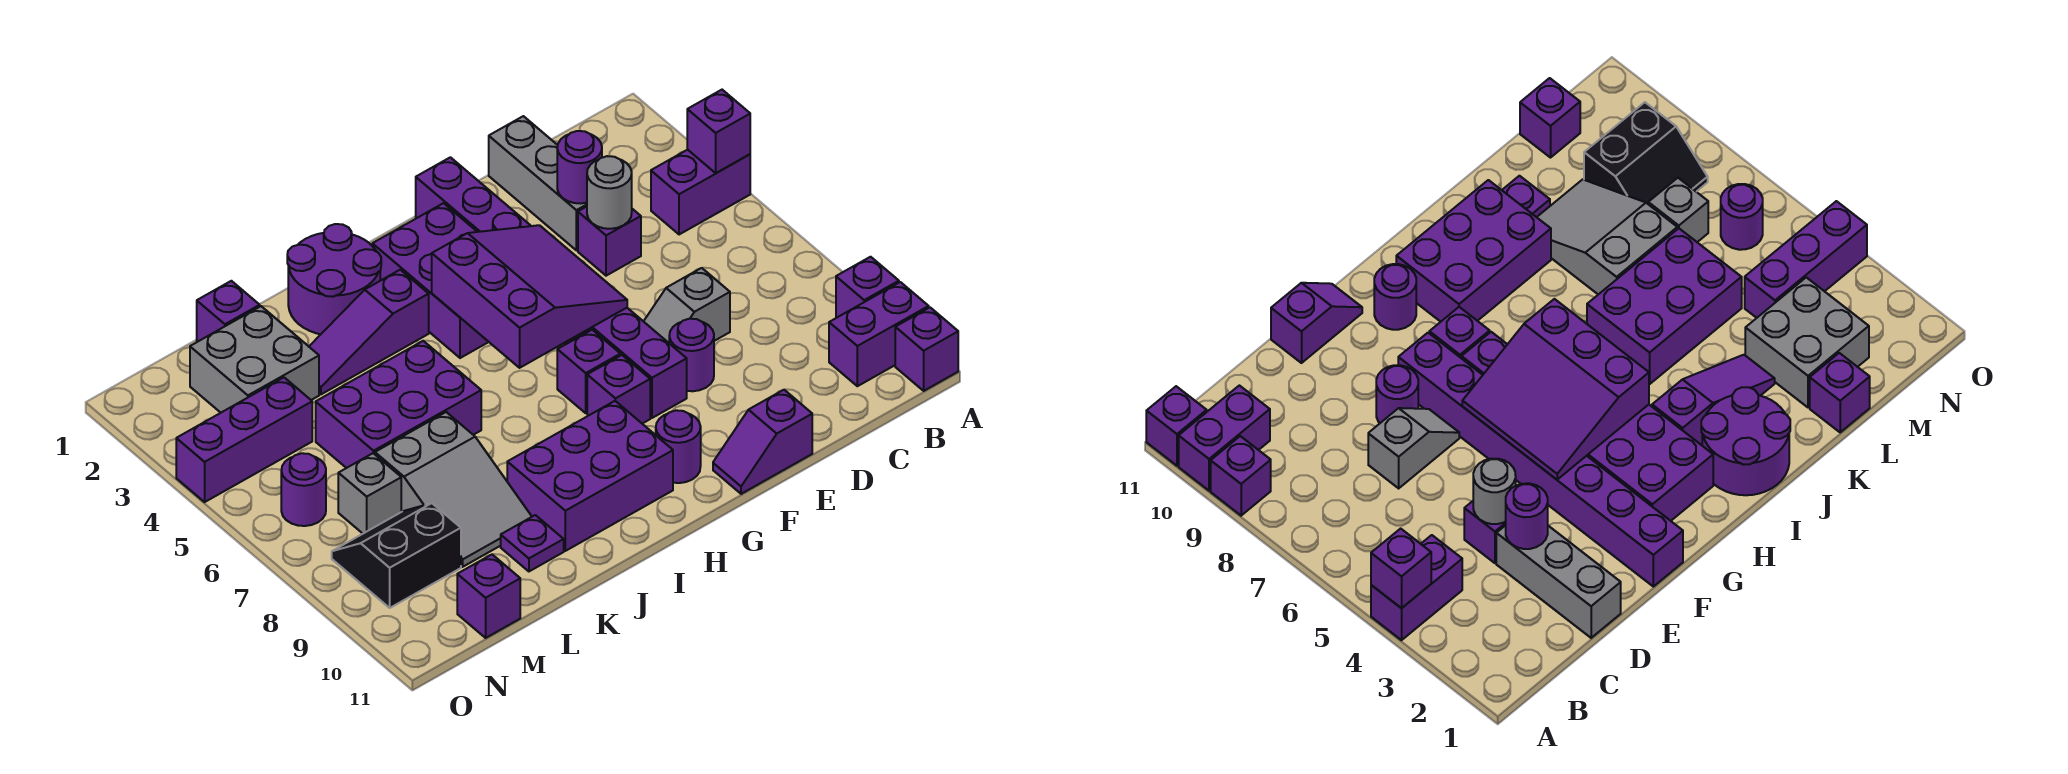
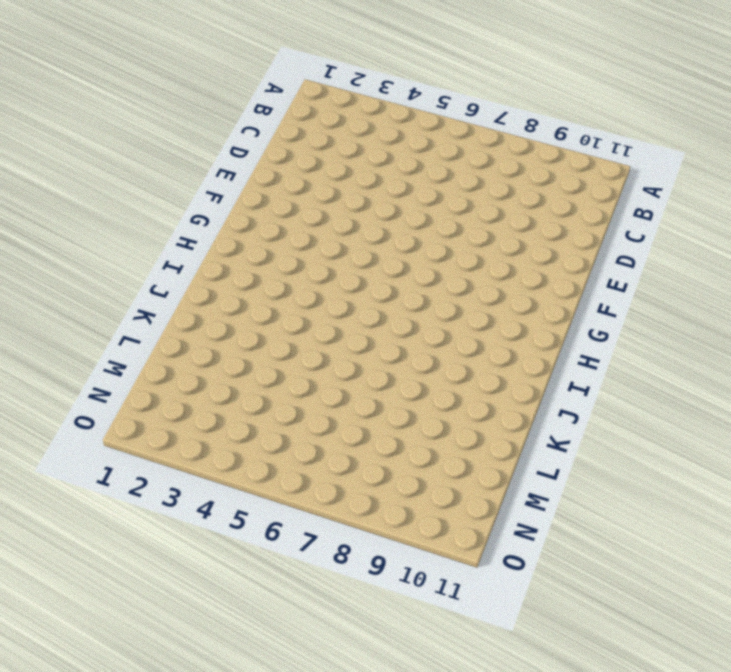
none -> purple 1x2 brick [651,150,750,235]
none -> purple 1x1 brick [836,257,899,317]
none -> purple 1x2 brick [829,282,929,386]
none -> purple 1x1 brick [895,308,958,391]

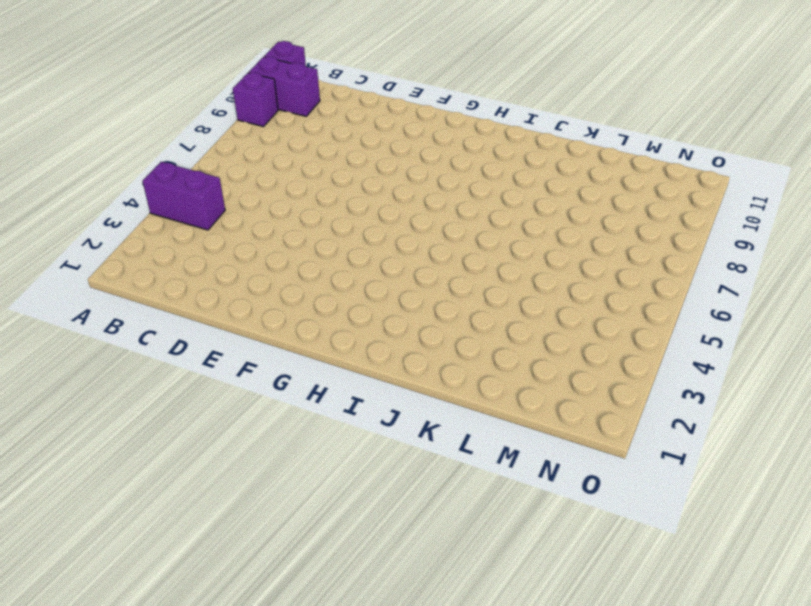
none -> grey 1x3 brick [489,116,587,250]
none -> purple 1x1 brick [578,207,641,276]
none -> grey 1x2 slope [644,268,730,343]
none -> purple 1x1 round brick [669,319,714,391]

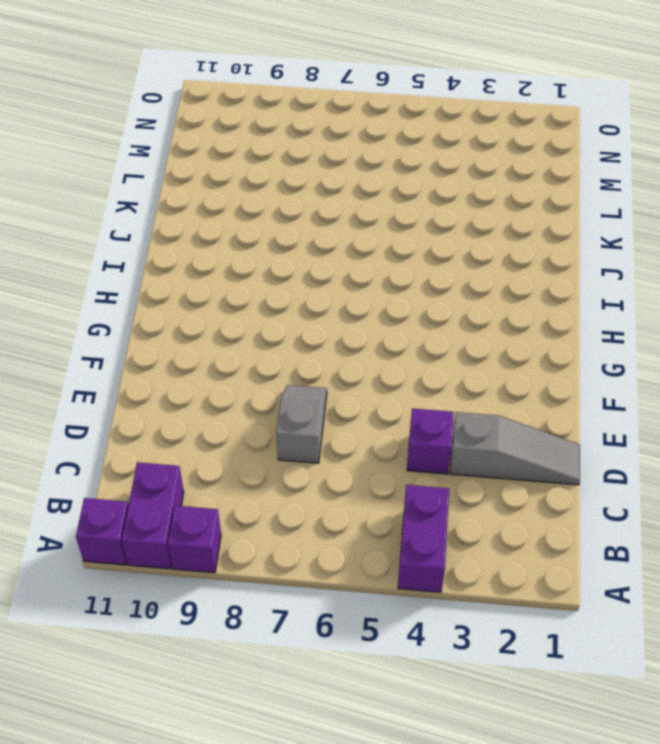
grey 1x3 slope [450,412,580,485] -> grey 1x3 brick [489,116,587,250]
none -> purple 1x1 round brick [669,319,714,391]
none -> purple 1x2 slope [713,390,812,494]
none -> purple 1x8 brick [416,157,687,418]
none -> purple 2x3 brick [372,203,488,358]

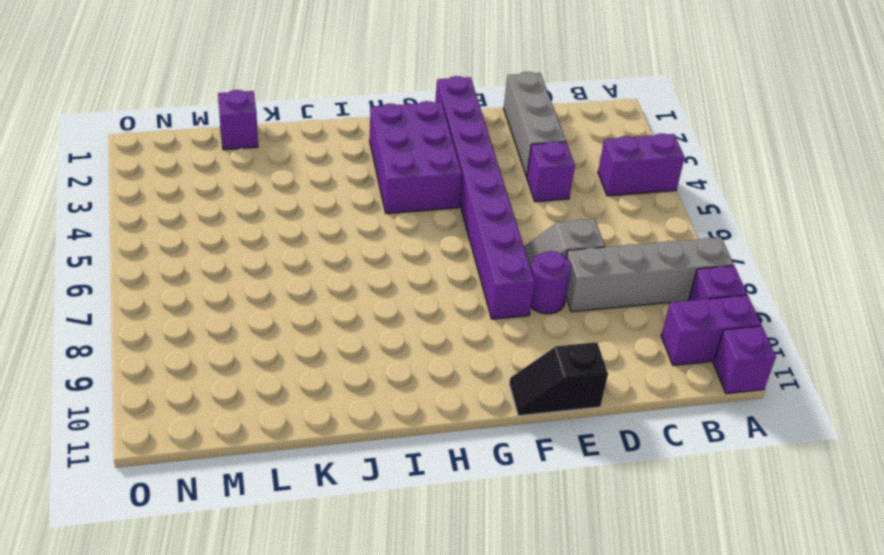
grey 1x4 brick [566,237,734,312] -> none
black 1x2 slope [509,342,608,416] -> purple 1x2 slope [713,390,812,494]
none -> purple 1x1 brick [557,330,621,413]
none -> purple 1x1 brick [587,355,650,424]
none -> purple 1x1 round brick [656,410,701,483]
none -> purple 2x3 brick [507,401,673,551]

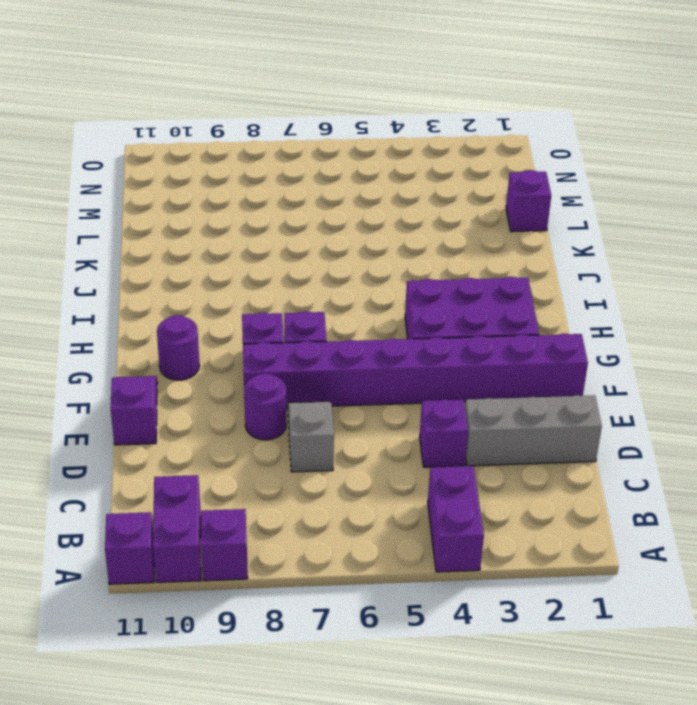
none -> purple 2x3 brick [507,401,673,551]
none -> purple 2x2 round brick [287,224,381,334]
none -> purple 1x3 slope [309,270,429,394]
none -> purple 2x3 brick [316,341,481,468]

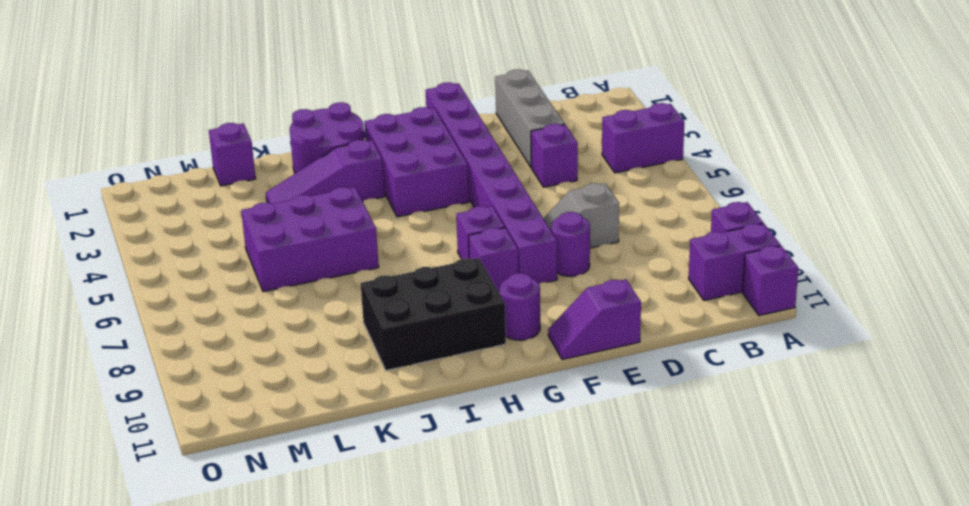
black 2x3 brick [361,258,506,371] -> purple 2x3 brick [507,401,673,551]
none -> grey 2x3 slope [375,412,532,567]
none -> purple 1x1 plate [501,515,564,571]
none -> grey 2x2 brick [190,306,319,413]
none -> purple 1x3 brick [176,378,312,502]

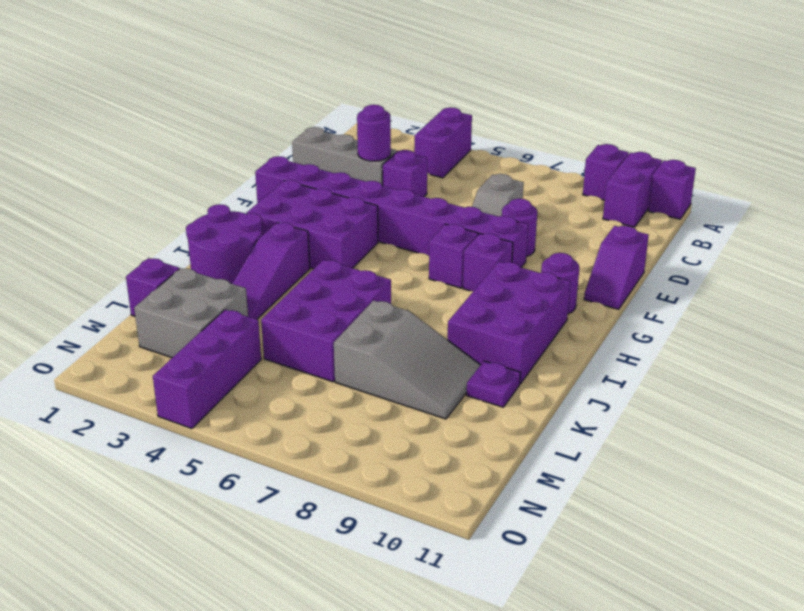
none -> grey 1x1 brick [338,453,401,533]
none -> black 2x2 slope [332,503,461,608]
none -> purple 1x1 brick [457,555,520,638]
none -> purple 1x1 round brick [281,453,326,526]

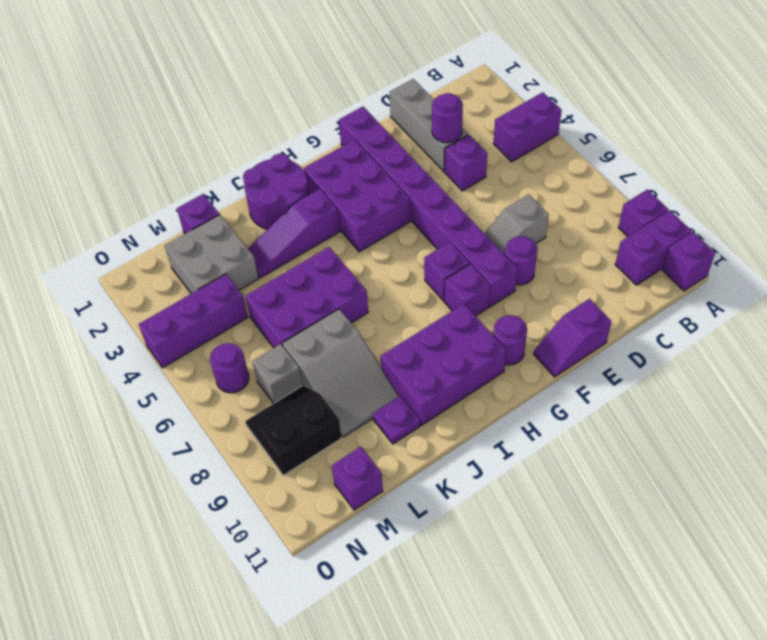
none -> purple 1x1 brick [687,90,750,173]
none -> grey 1x1 round brick [587,156,632,229]
none -> purple 3x3 slope [432,225,627,368]

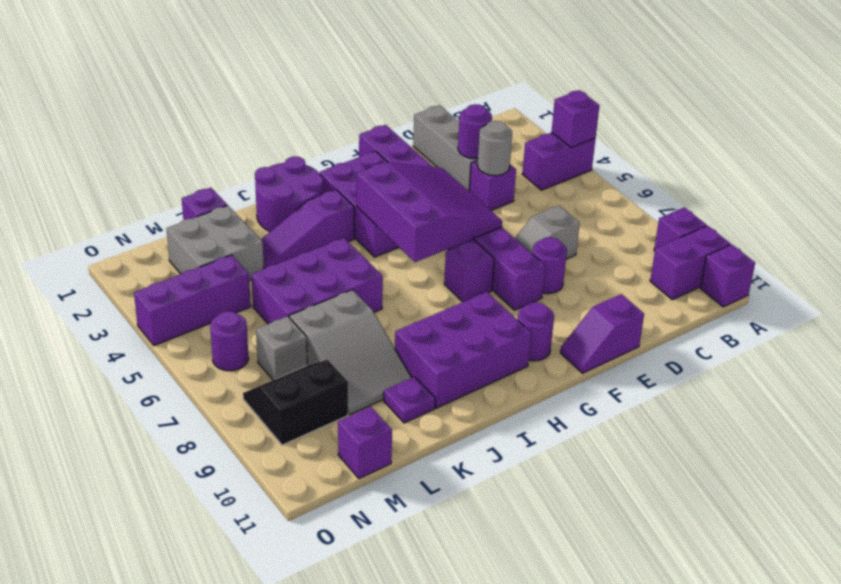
none -> purple 1x1 brick [587,355,650,424]

